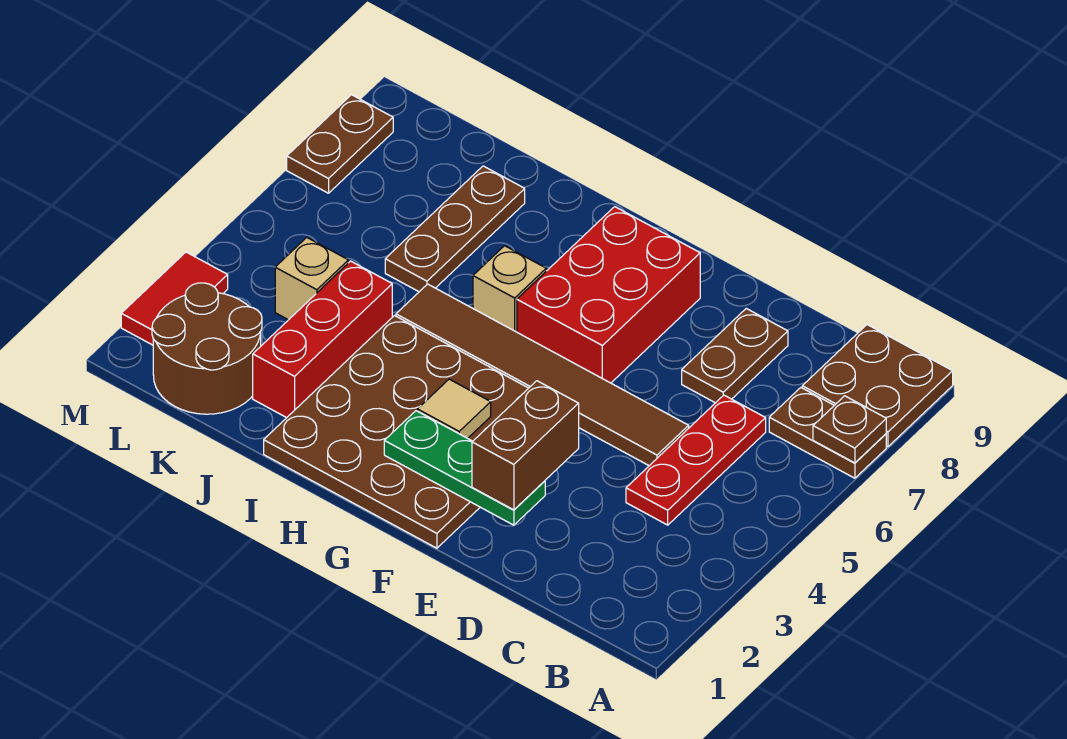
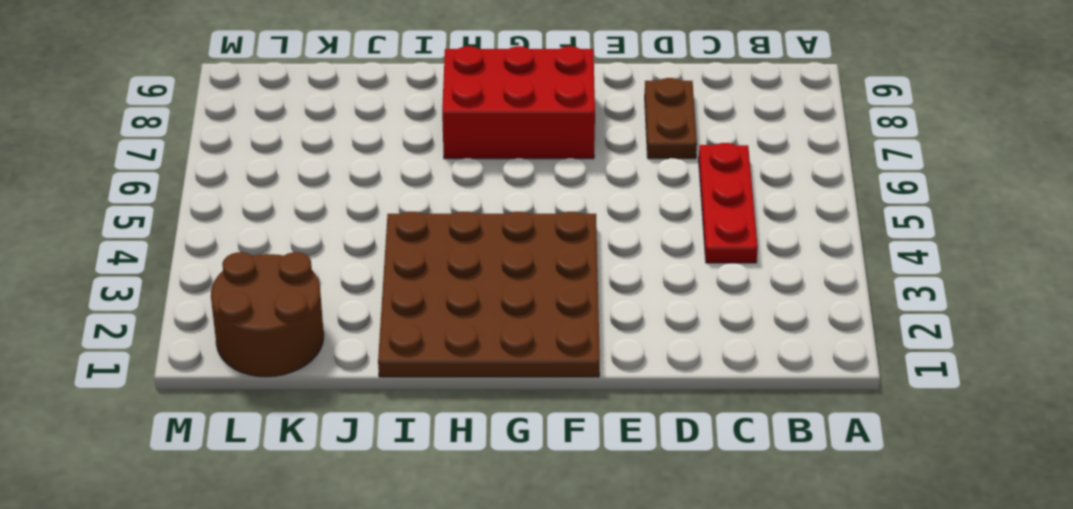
red 2x3 brick [442,46,595,159] -> red 2x3 brick turned to [517,207,700,383]
none -> brown 1x2 plate [769,388,886,478]
none -> brown 2x2 plate [802,325,953,447]
none -> brown 1x6 tile [396,284,689,466]

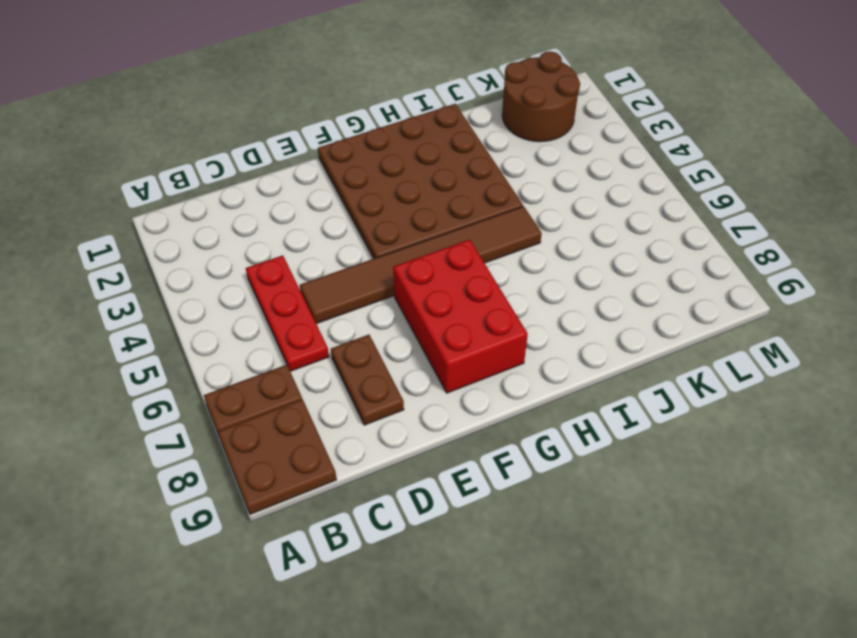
none -> tan 1x1 brick [473,246,546,332]
none -> red 1x3 brick [253,261,392,418]
none -> brown 1x3 plate [385,166,525,292]

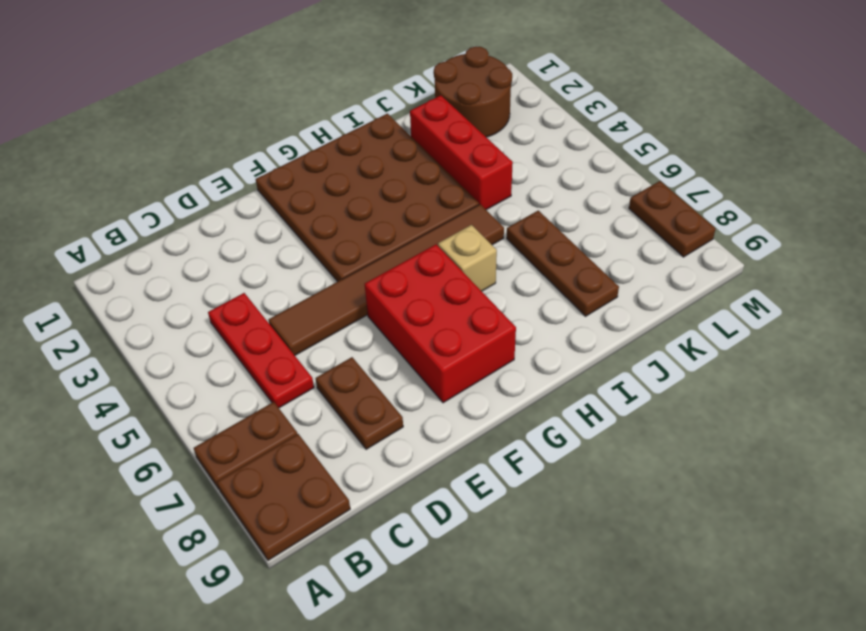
none -> tan 1x1 brick [275,237,348,320]
none -> red 1x2 tile [121,252,228,345]
none -> brown 1x1 plate [813,396,886,463]

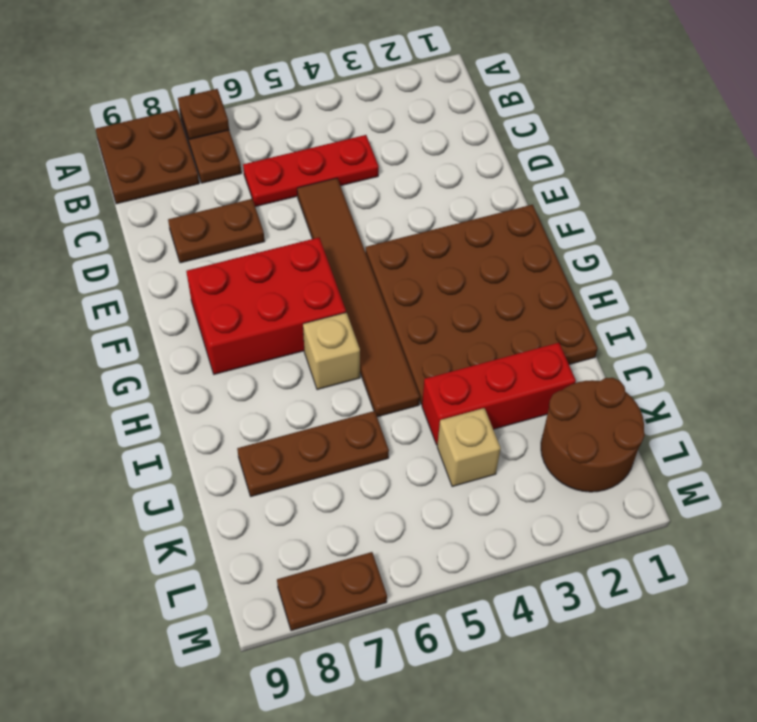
none -> red 1x2 tile [121,252,228,345]
none -> green 1x3 plate [384,411,545,525]
none -> tan 1x1 tile [418,379,491,438]

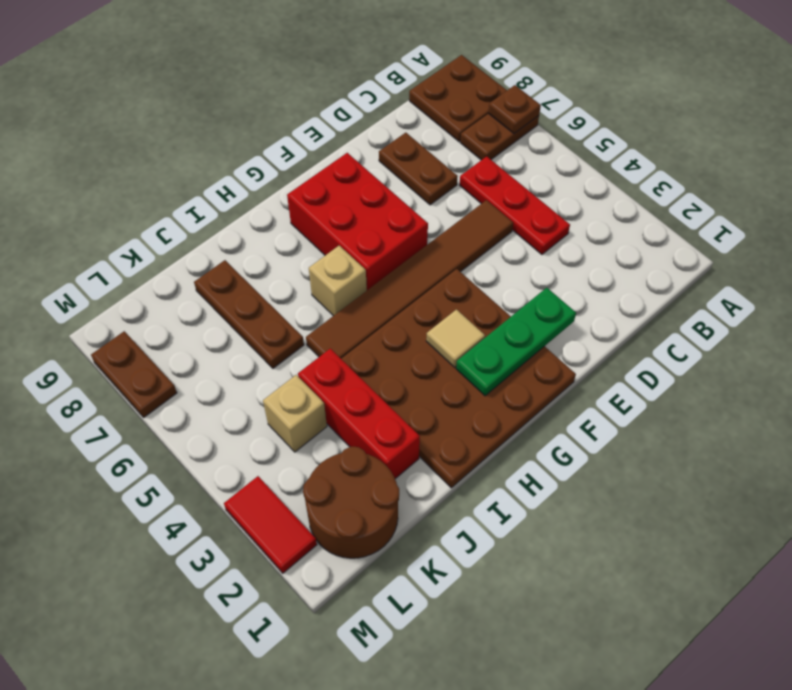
none -> brown 1x2 brick [472,381,579,510]

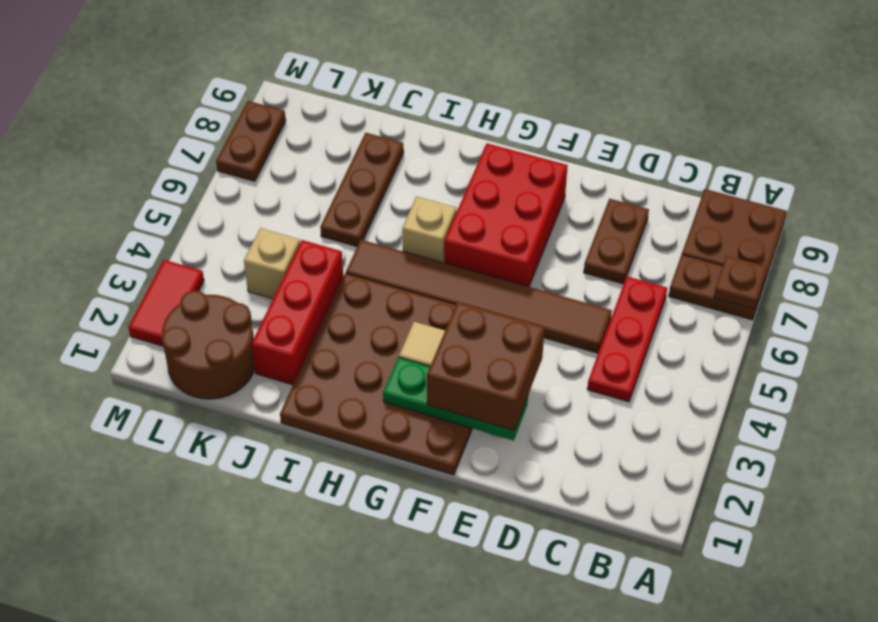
brown 2x2 brick [427,302,545,431] -> brown 1x2 brick [472,381,579,510]

